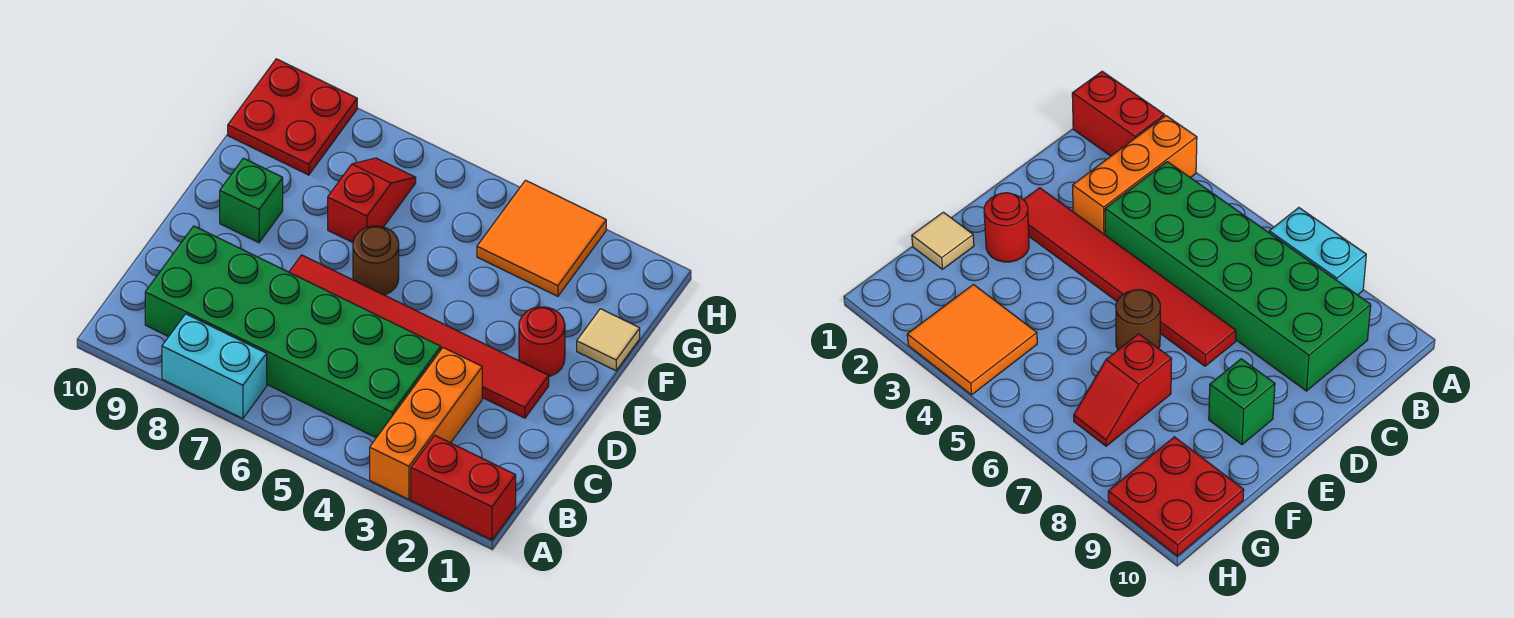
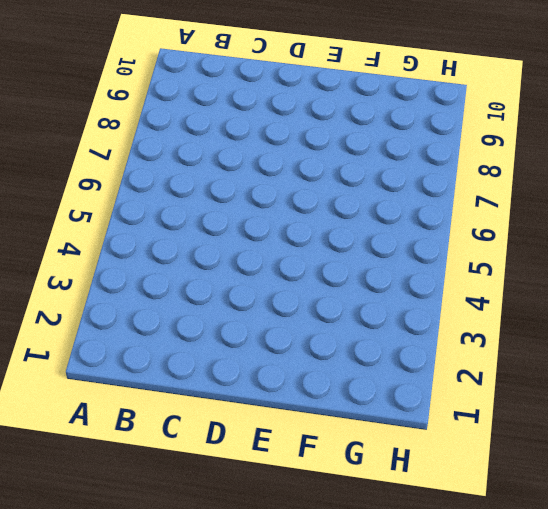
none -> red 1x2 brick [411,436,516,540]
none -> orange 1x3 brick [370,348,482,499]
none -> cyan 1x2 brick [162,314,267,419]

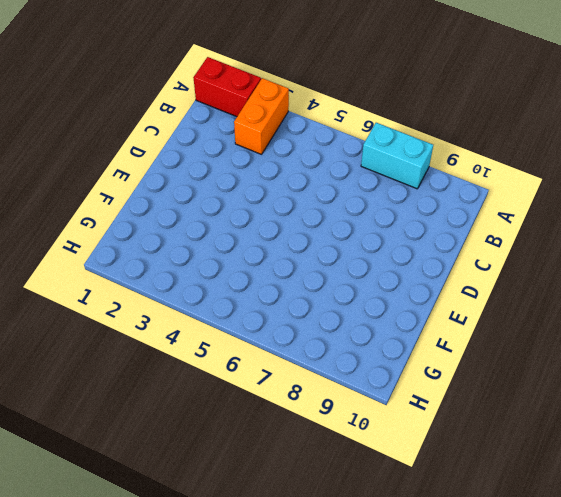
orange 1x2 brick [234,78,289,154] -> orange 1x3 brick [370,348,482,499]
none -> green 2x6 brick [145,226,441,438]
none -> red 1x6 tile [289,255,549,418]
none -> red 1x1 round brick [519,307,565,376]

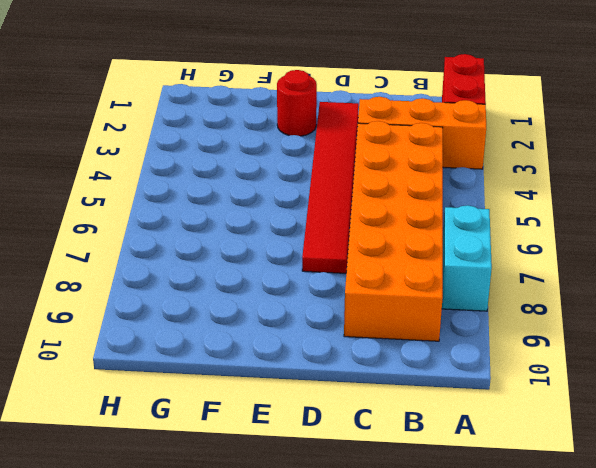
orange 2x6 brick [344,121,443,341] -> green 2x6 brick [145,226,441,438]
none -> brown 1x1 round brick [353,226,399,295]
none -> green 1x1 brick [220,158,283,243]
none -> tan 1x1 tile [577,309,640,371]

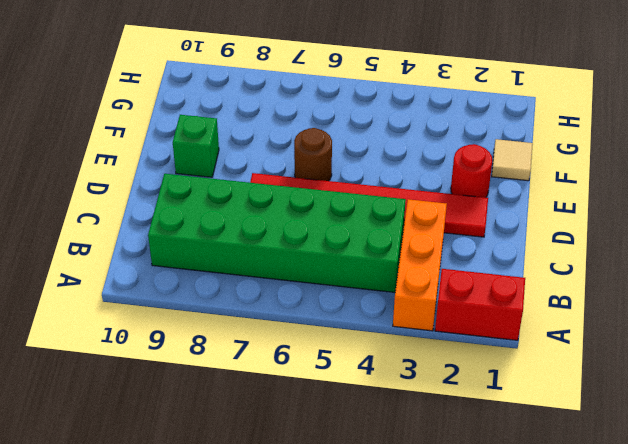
none -> cyan 1x2 brick [162,314,267,419]
none -> red 1x2 slope [328,158,416,242]
none -> orange 2x2 tile [477,180,606,296]

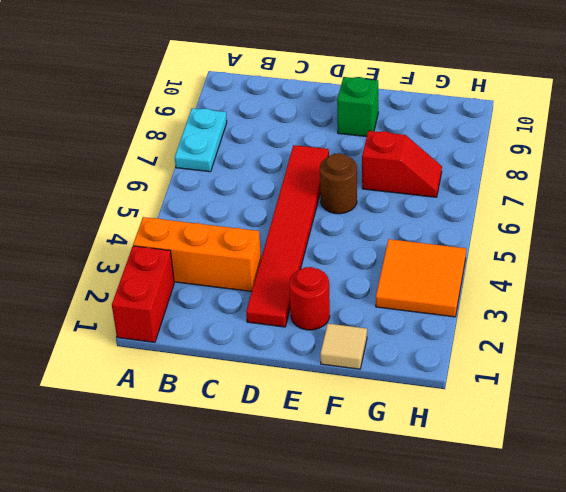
cyan 1x2 plate [175,108,227,172] -> cyan 1x2 brick [162,314,267,419]
none -> green 2x6 brick [145,226,441,438]
none -> red 2x2 plate [228,59,357,175]

